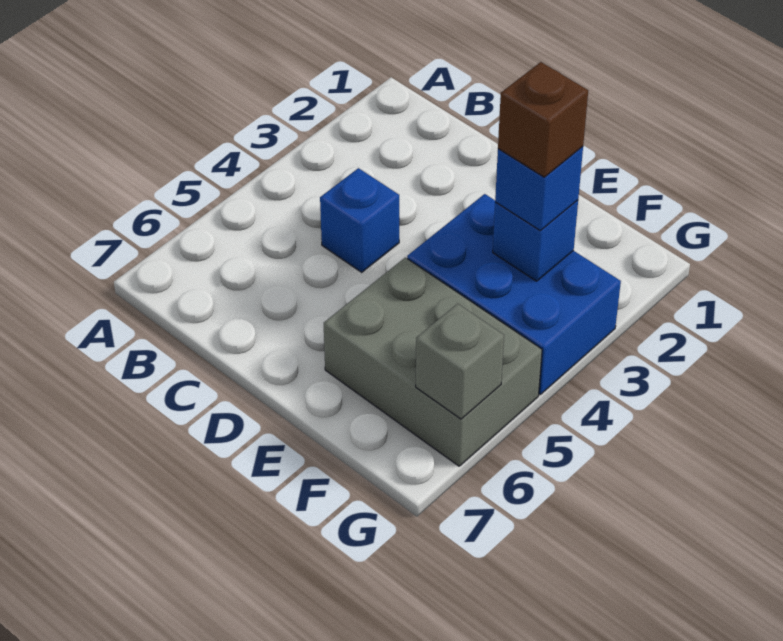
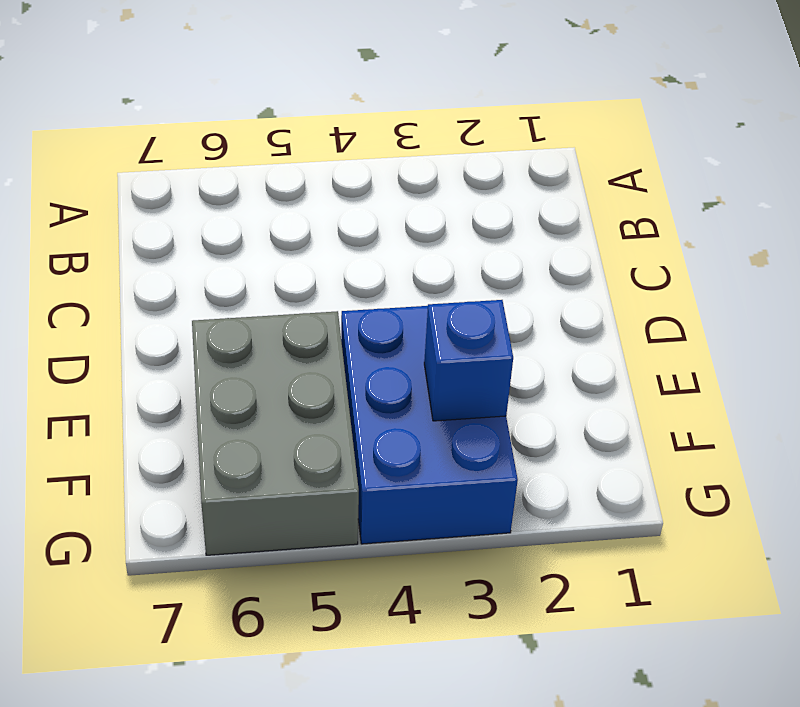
none -> blue 1x1 brick [320,168,399,272]
none -> grey 1x1 brick [416,304,504,419]

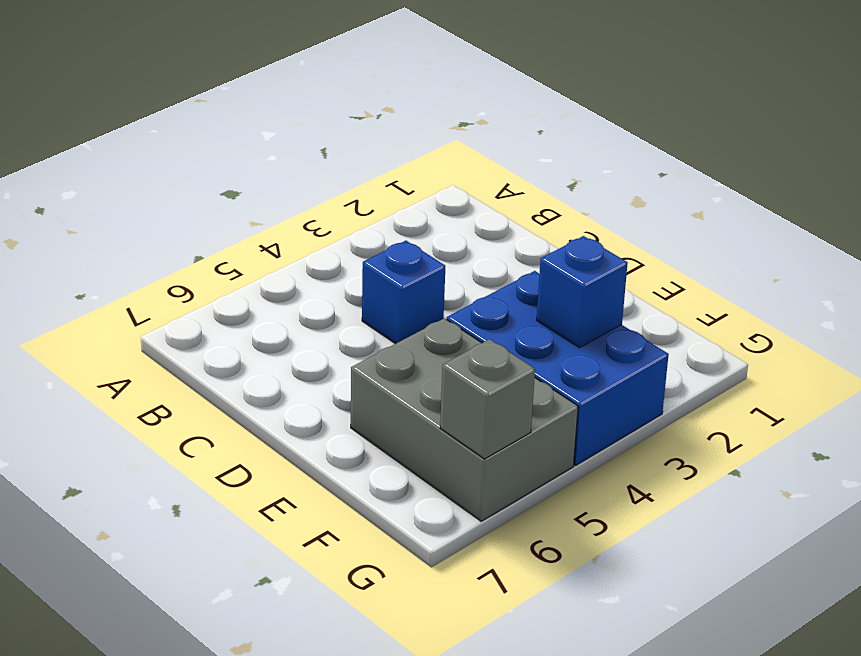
none -> blue 1x1 brick [495,147,583,230]
none -> brown 1x1 brick [498,62,588,177]

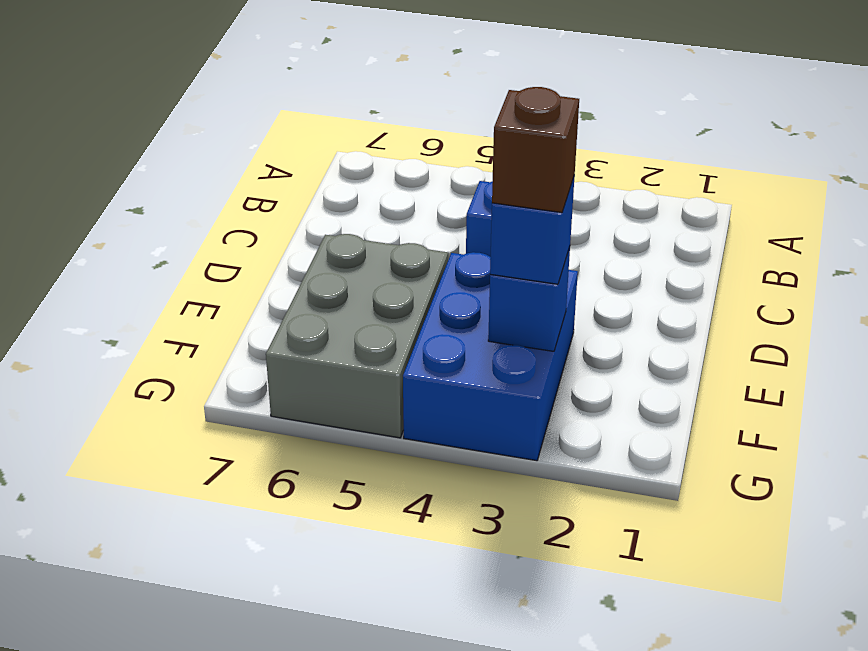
none -> grey 1x1 brick [416,304,504,419]

